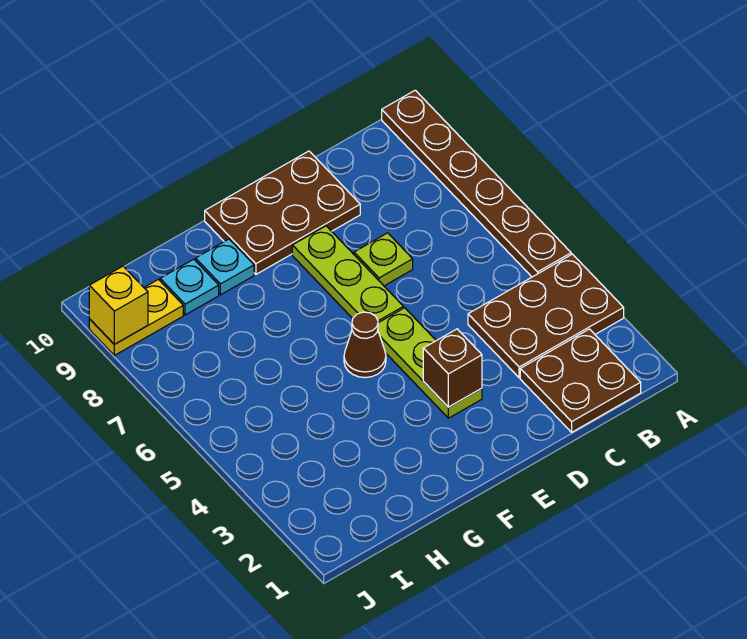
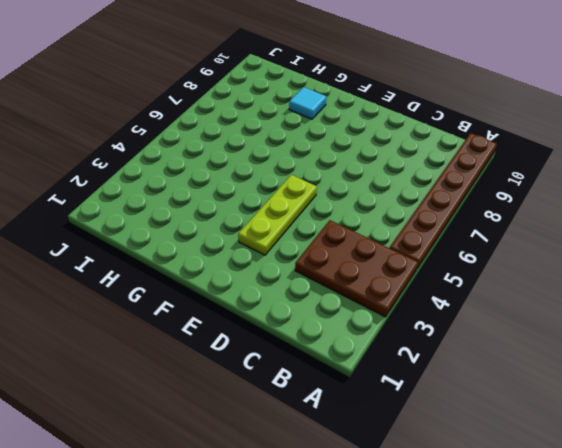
cyan 1x1 tile [289,87,326,119] -> cyan 1x1 plate [196,239,254,295]
none -> brown 2x2 plate [520,329,641,432]
none -> lime 1x1 plate [354,233,413,286]
none -> brown 2x3 plate [205,151,360,274]

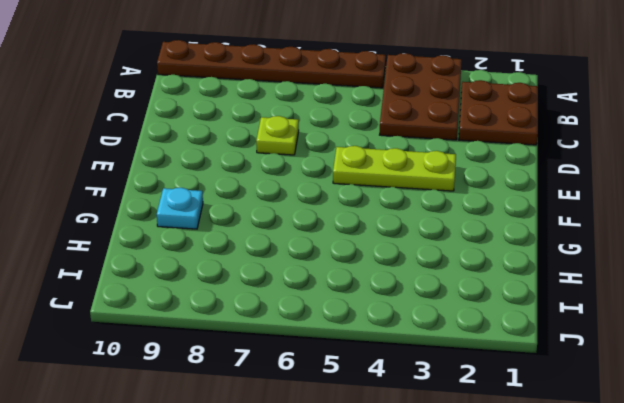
none -> brown 2x3 plate [205,151,360,274]
none -> lime 1x3 plate [292,226,403,323]
none -> brown 1x1 cone [344,312,386,378]

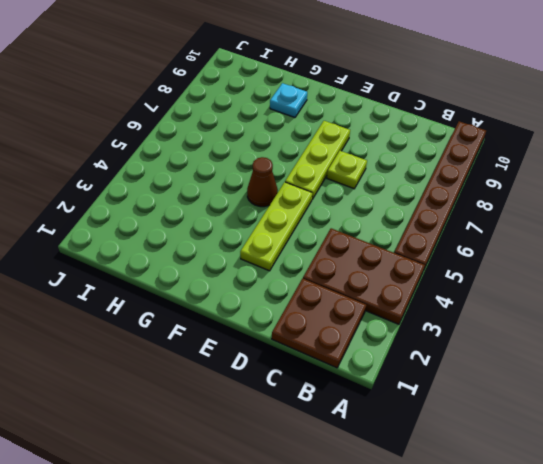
none -> brown 2x3 plate [205,151,360,274]
none -> cyan 1x1 plate [160,259,219,315]
none -> yellow 1x2 plate [89,279,183,355]

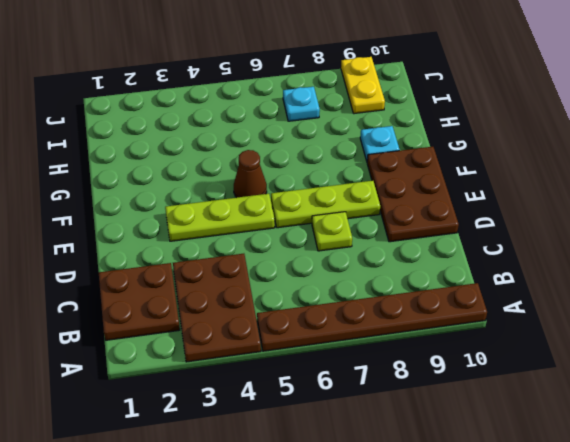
cyan 1x1 plate [283,87,320,121] -> cyan 1x1 plate moved to [160,259,219,315]
none -> brown 1x1 brick [423,329,482,407]
none -> yellow 1x1 brick [89,266,148,344]

